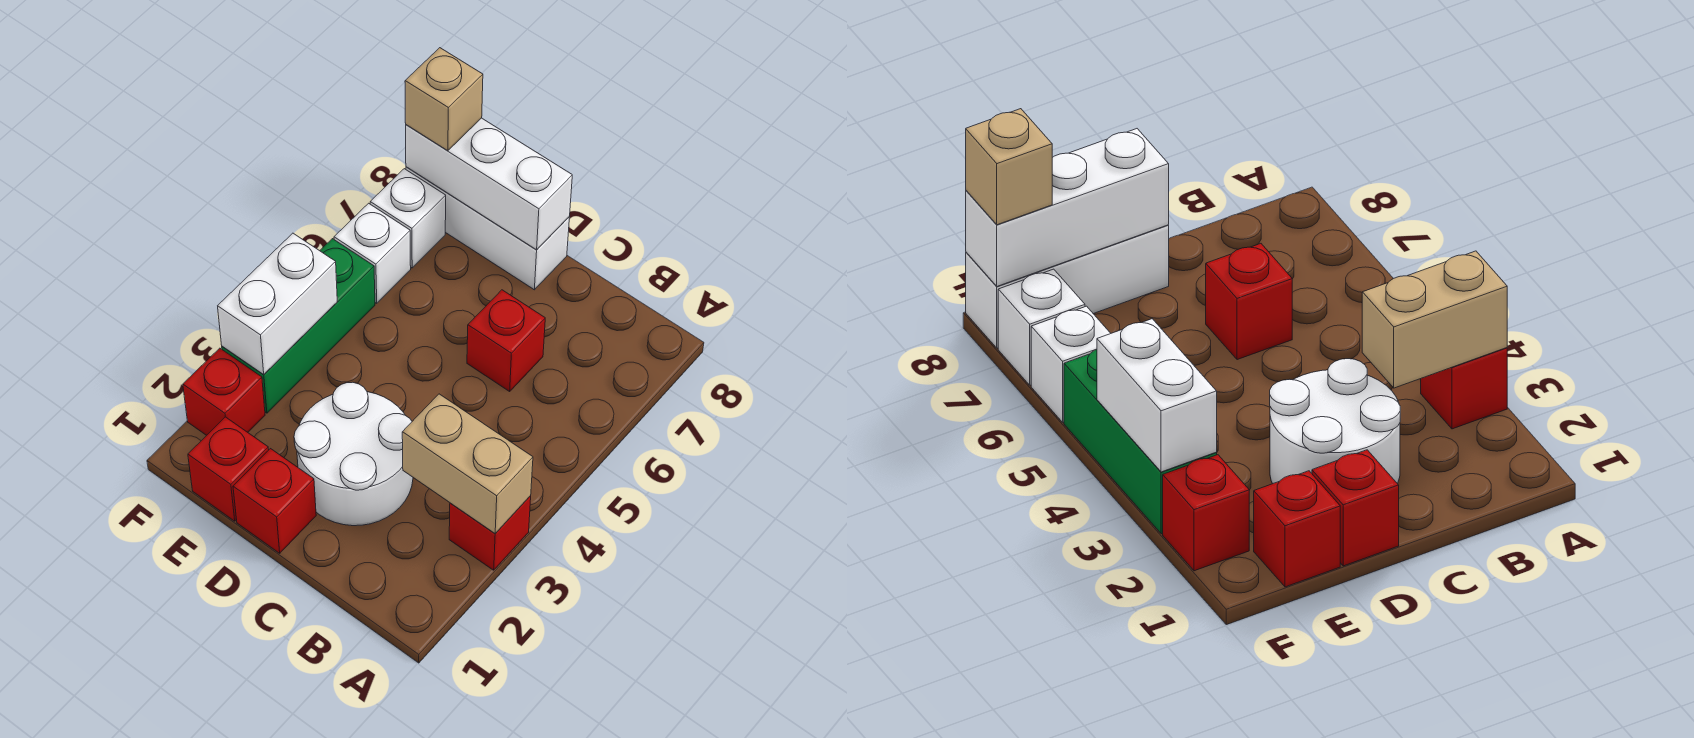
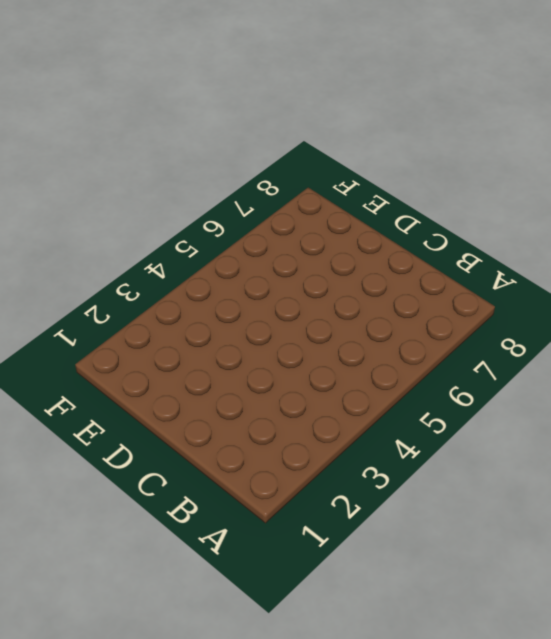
none -> red 1x1 brick [449,496,531,570]
none -> white 2x2 round brick [294,382,413,526]
none -> red 1x1 brick [467,290,545,391]

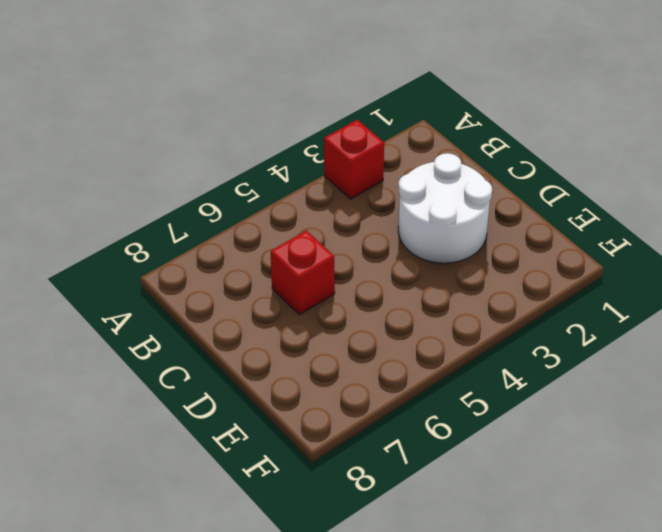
none -> red 1x1 brick [233,449,316,553]
none -> white 1x3 brick [406,167,569,290]
none -> red 1x1 brick [188,417,269,521]

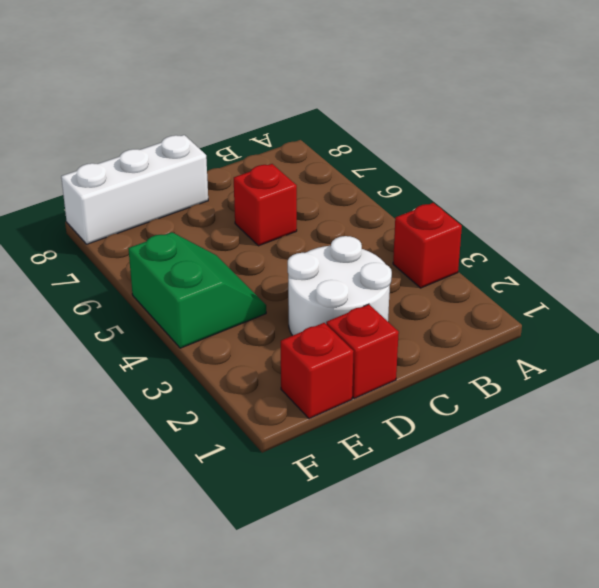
green 2x2 slope [128,232,266,348] -> green 1x3 brick [222,239,375,413]
none -> red 1x1 brick [183,348,265,435]
none -> white 1x1 brick [334,203,411,303]
none -> white 1x1 brick [370,169,446,268]

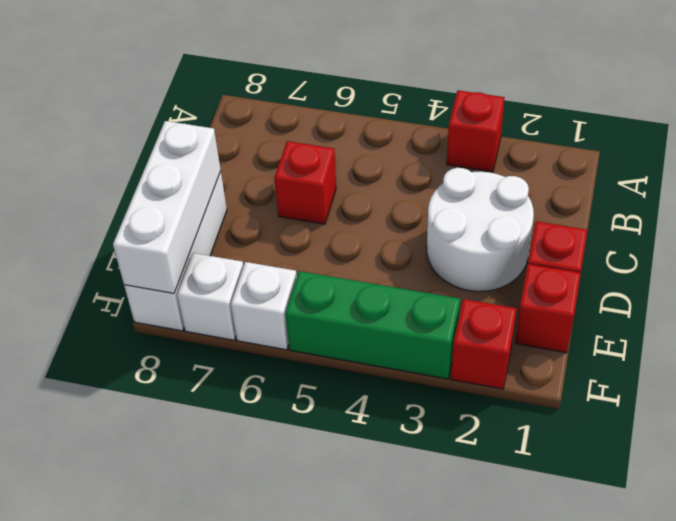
none -> tan 1x2 brick [402,394,533,534]
none -> white 1x2 brick [218,233,337,375]
none -> tan 1x1 brick [405,48,483,151]

